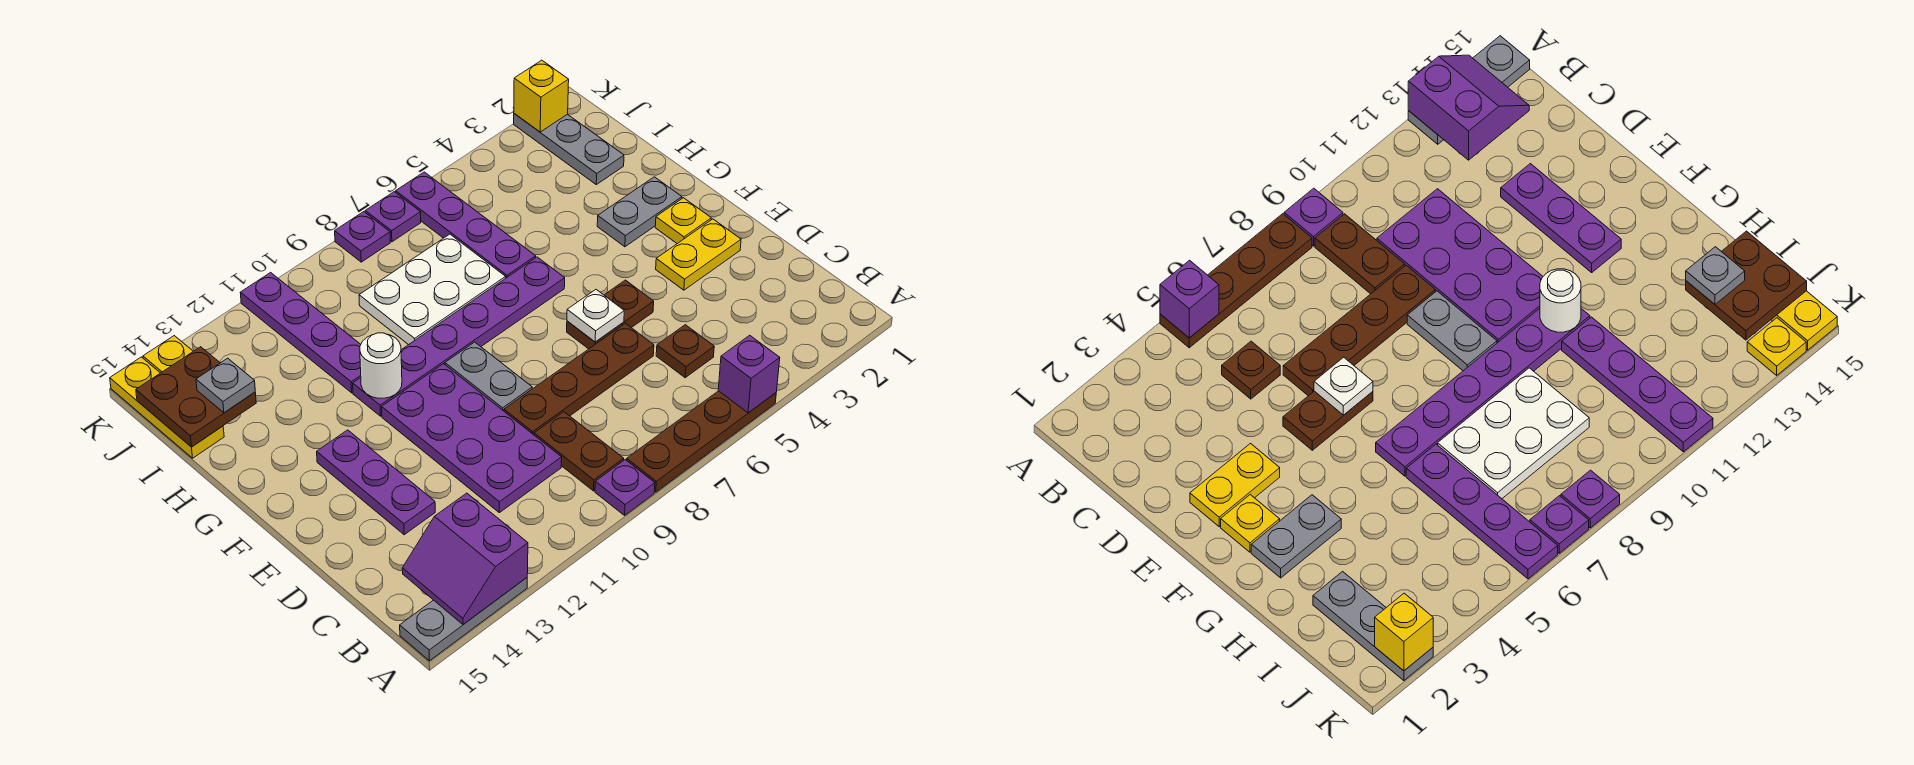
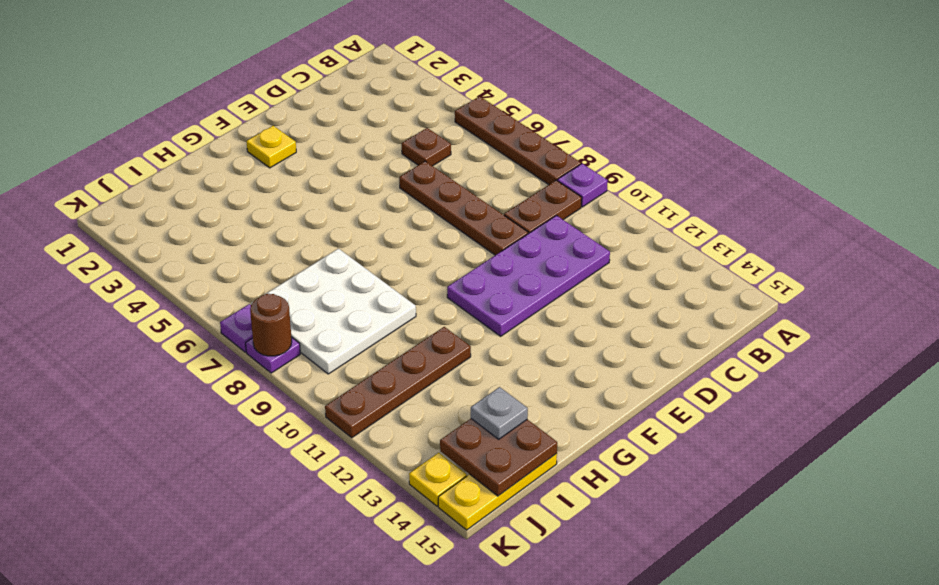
white 3x3 plate [251,249,416,374] -> white 2x3 plate [359,234,506,345]
brown 1x4 plate [325,327,471,438] -> purple 1x4 plate [240,273,361,393]
brown 1x1 round brick [250,294,292,356] -> none
none -> grey 1x3 plate [400,578,527,661]
none -> purple 1x3 plate [317,430,435,535]
none -> yellow 1x2 plate [656,219,741,290]

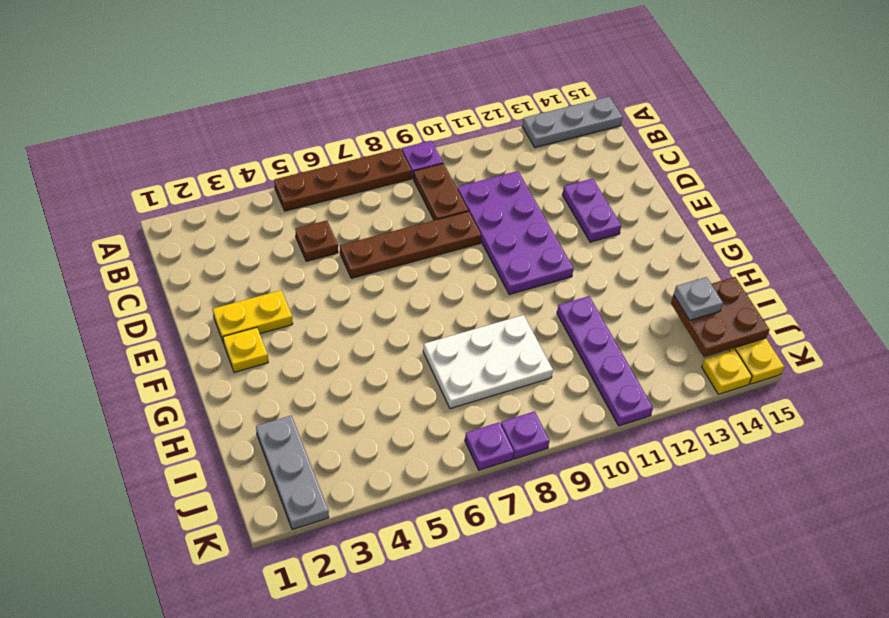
purple 1x2 plate [562,179,621,242] -> purple 1x3 plate [317,430,435,535]
none -> brown 1x2 plate [567,280,654,349]
none -> grey 1x2 plate [445,342,532,411]
none -> grey 1x2 plate [597,177,682,247]

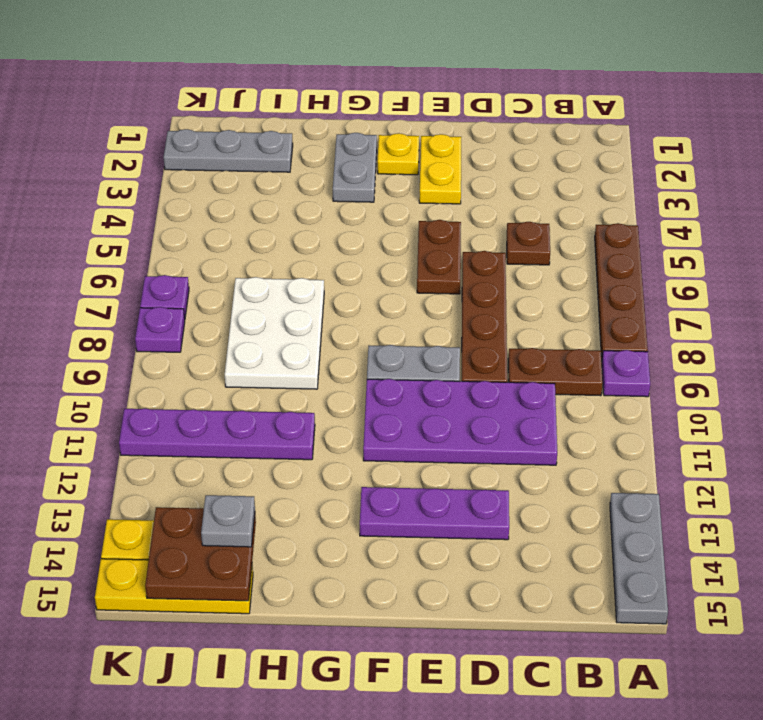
none -> purple 1x6 plate [353,257,565,416]
none -> purple 1x4 plate [396,172,536,278]
none -> purple 1x1 brick [718,335,780,413]

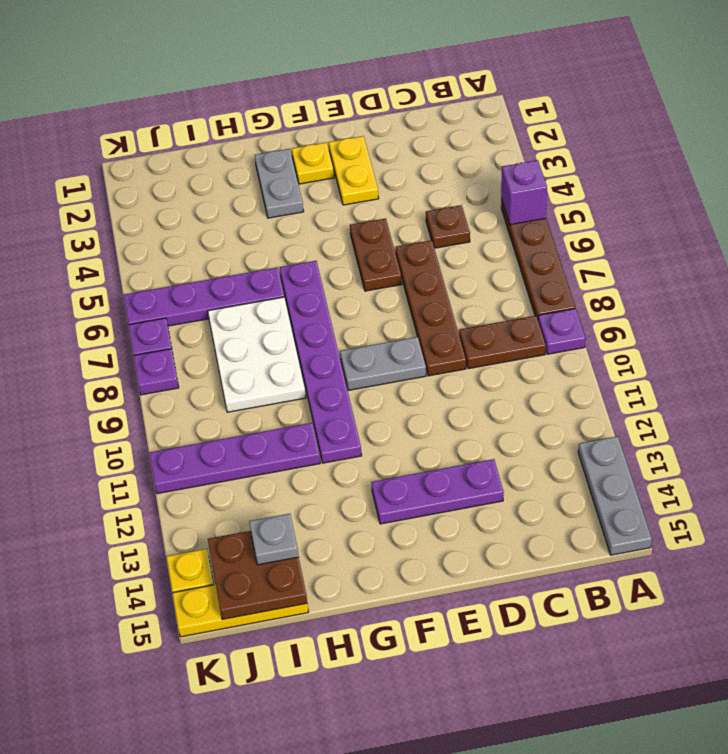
none -> purple 2x4 plate [382,364,562,513]
none -> grey 1x3 plate [514,114,624,185]
none -> purple 2x2 slope [402,493,528,624]

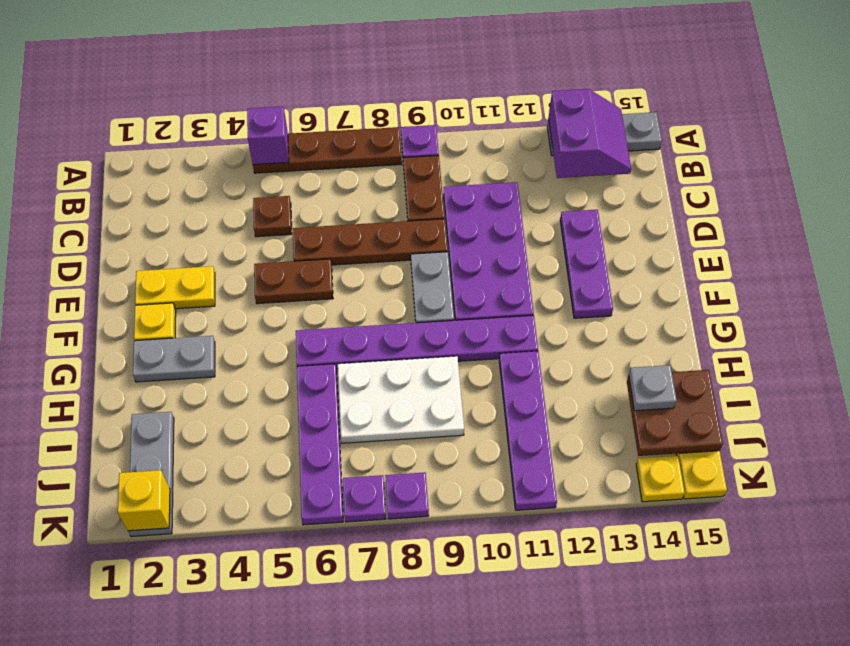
none -> white 1x1 plate [567,290,624,342]
none -> white 1x1 round brick [360,333,402,398]

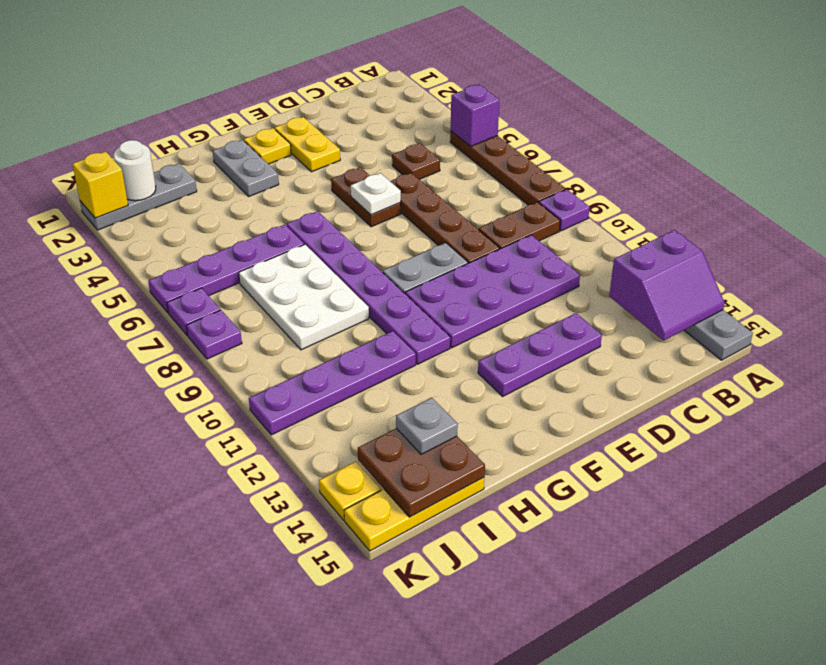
white 1x1 round brick [114,140,156,201] -> white 1x1 round brick moved to [360,333,402,398]

